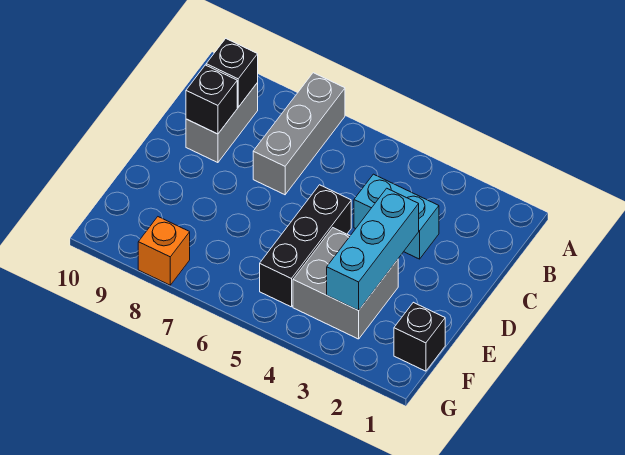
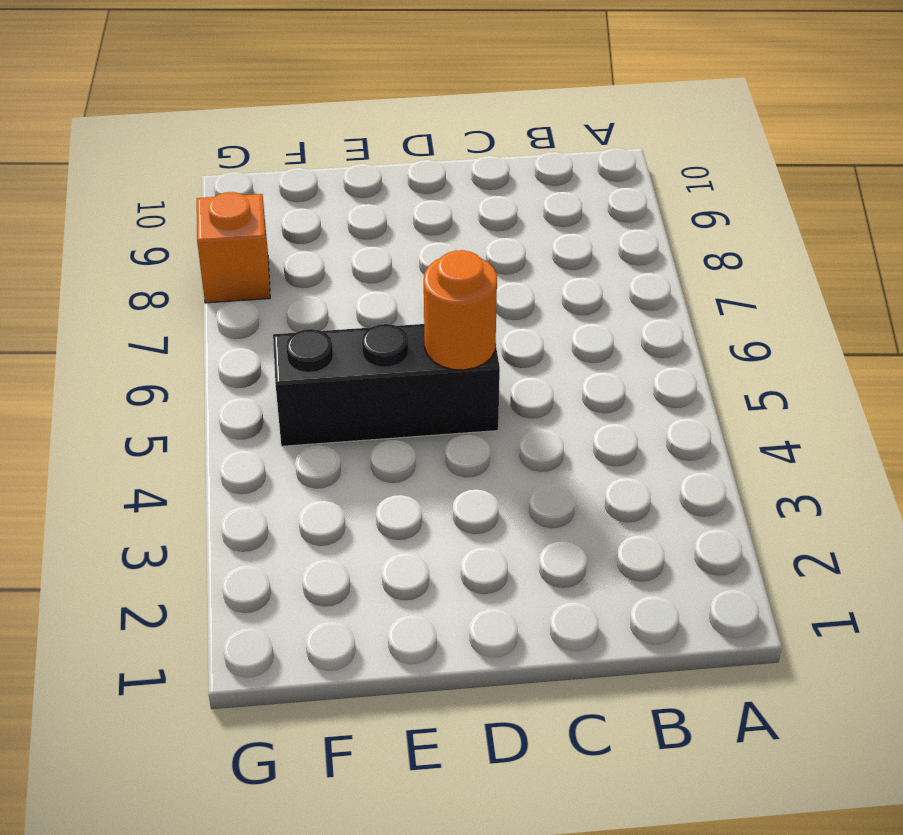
orange 1x1 round brick [424,250,497,370] -> none
none -> grey 1x3 brick [253,73,345,195]
none -> grey 1x2 brick [186,83,258,163]

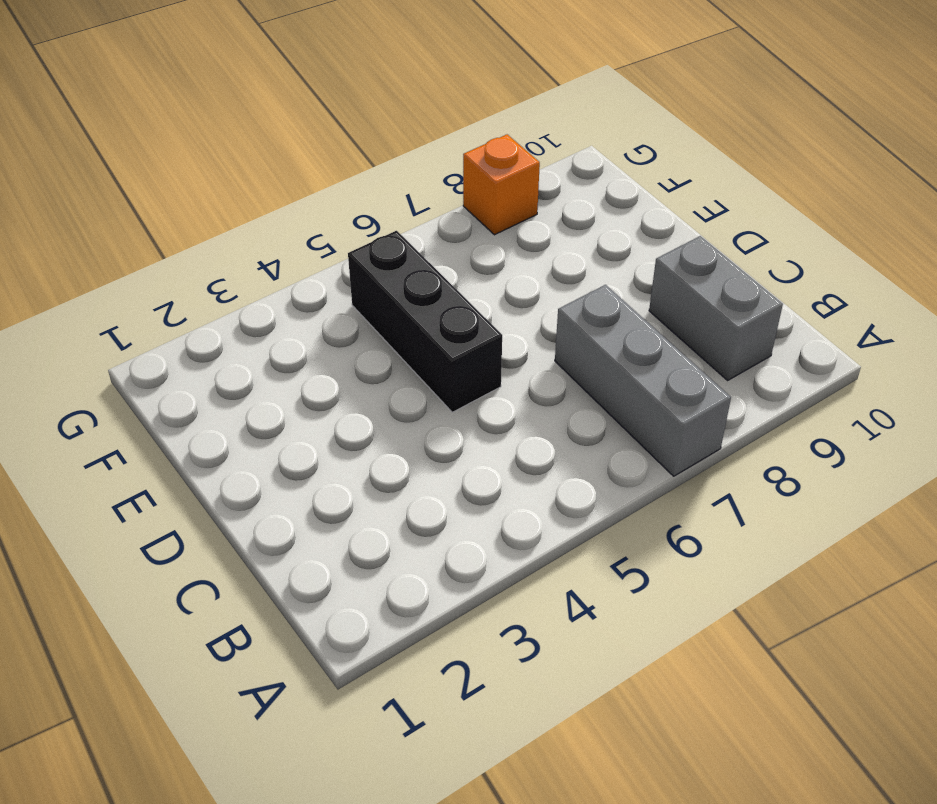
none -> cyan 1x2 brick [354,174,439,259]
none -> grey 2x2 brick [293,228,398,339]

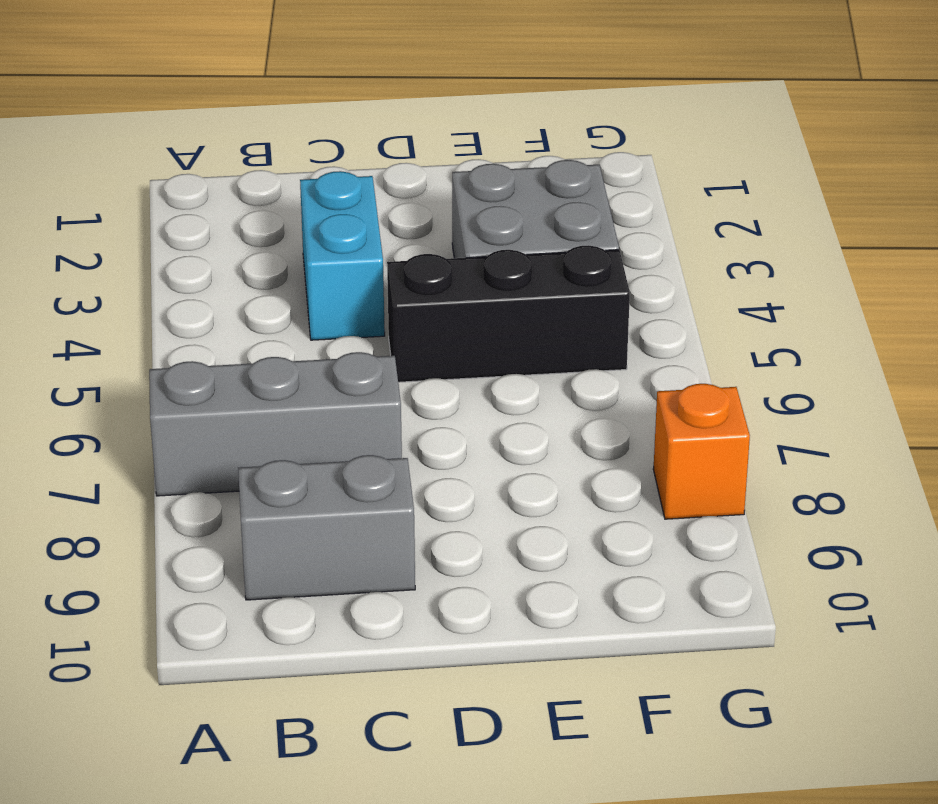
none -> black 1x1 brick [394,302,445,371]
none -> black 1x1 brick [206,39,258,107]

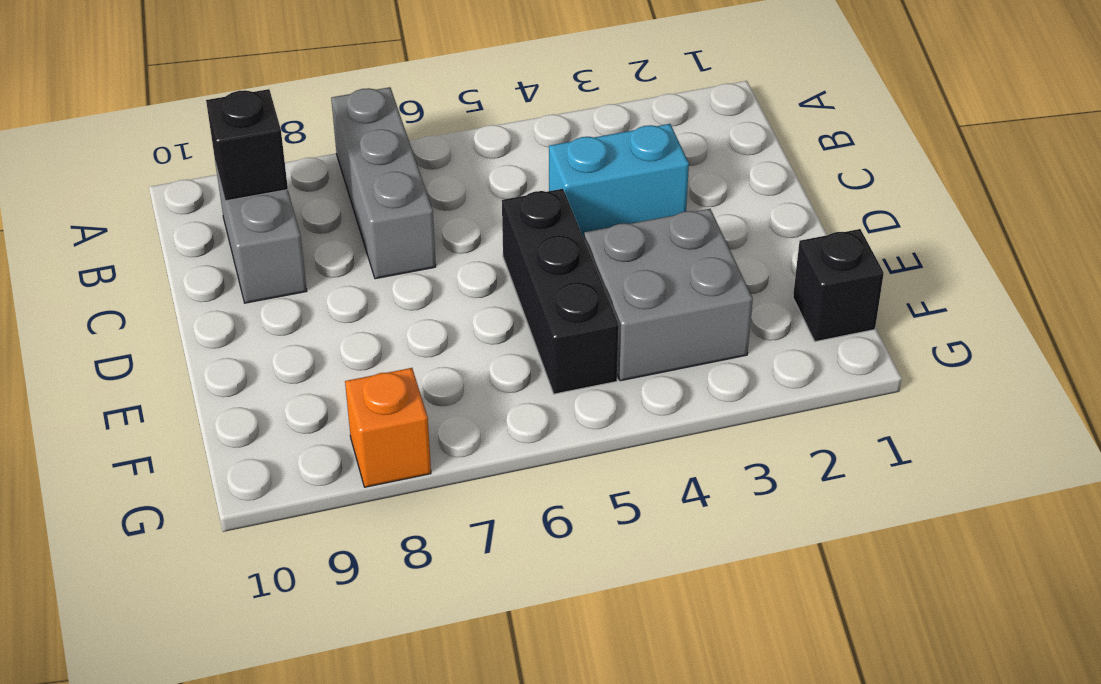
none -> black 1x1 brick [186,65,237,134]
none -> cyan 1x3 brick [327,188,419,310]

